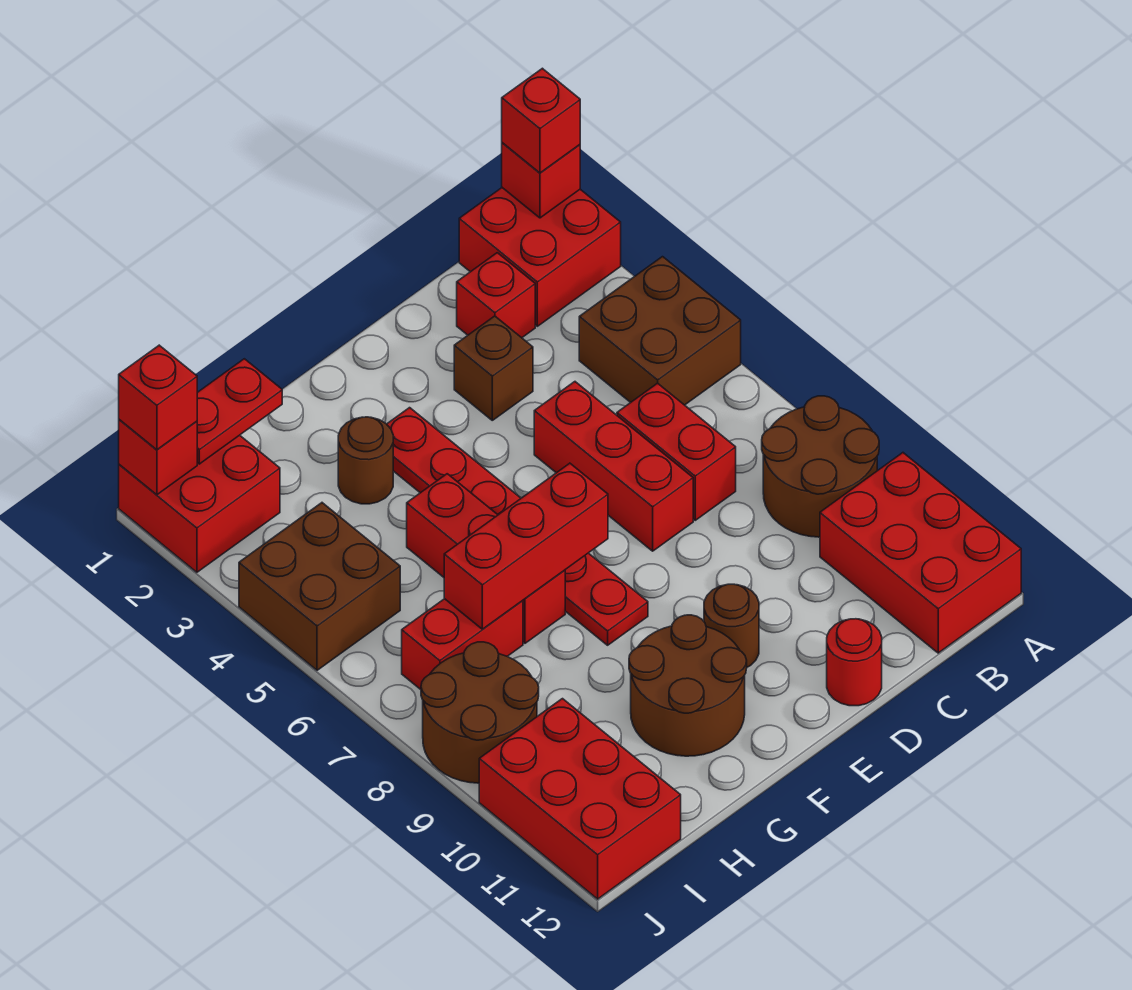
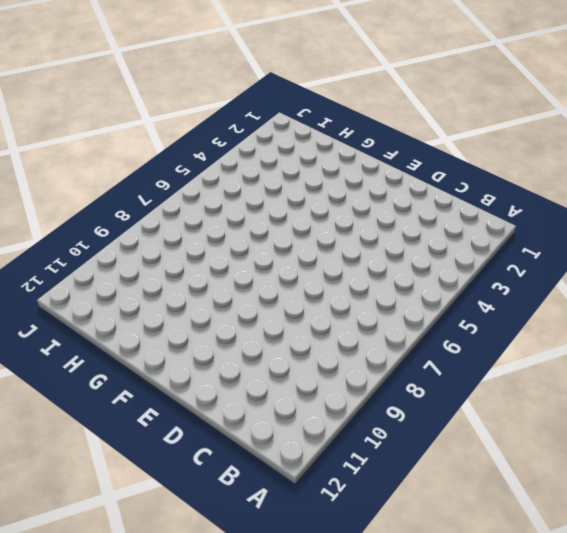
none -> red 2x2 brick [459,188,621,326]
none -> brown 2x2 brick [579,257,741,405]
none -> brown 2x2 round brick [762,396,879,537]

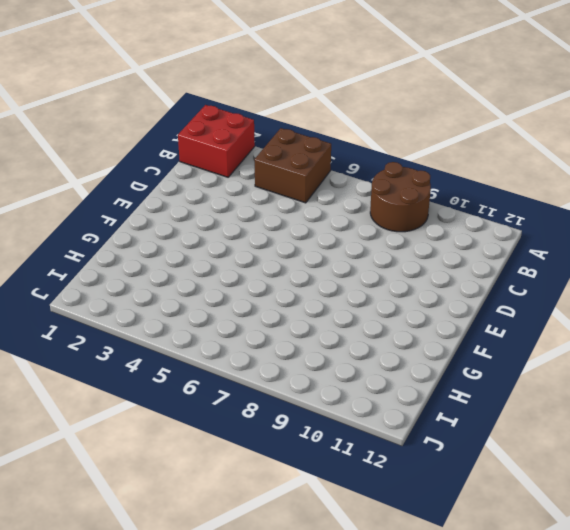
none -> red 2x3 brick [820,453,1021,653]
none -> red 1x1 brick [457,253,535,338]
none -> red 1x2 brick [617,383,736,520]

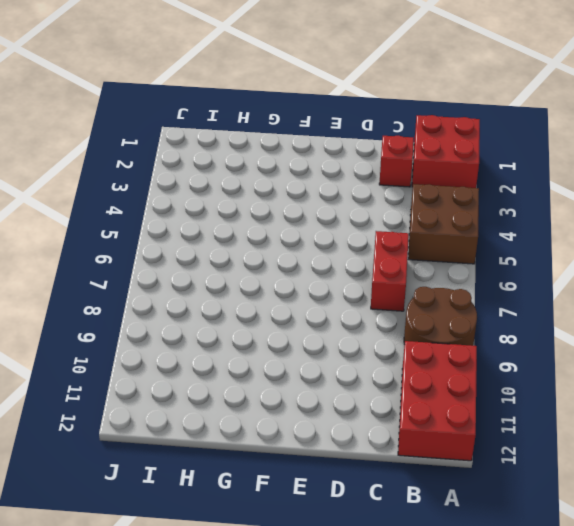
none -> brown 1x1 brick [454,316,533,420]
none -> red 1x3 brick [534,382,693,551]
none -> red 1x1 round brick [827,619,882,706]

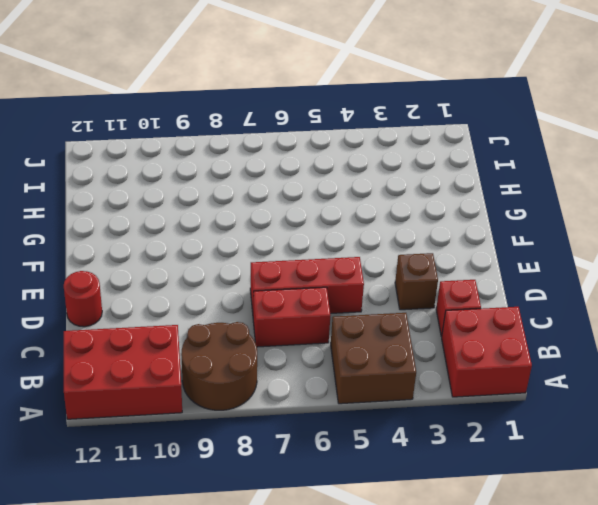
none -> brown 1x1 round brick [704,584,759,667]
none -> red 1x6 plate [387,408,648,645]
none -> brown 2x2 round brick [629,615,747,756]

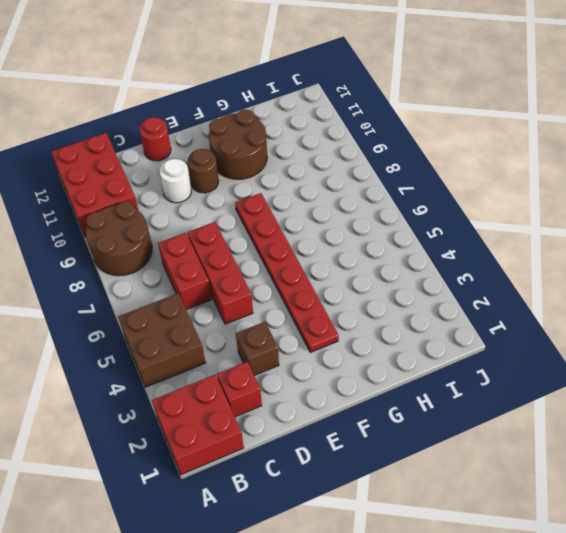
white 1x1 round brick [159,159,191,203] -> none
none -> brown 1x1 round brick [338,417,393,504]
none -> red 1x3 brick [407,474,565,643]
none -> red 1x2 brick [402,599,523,689]

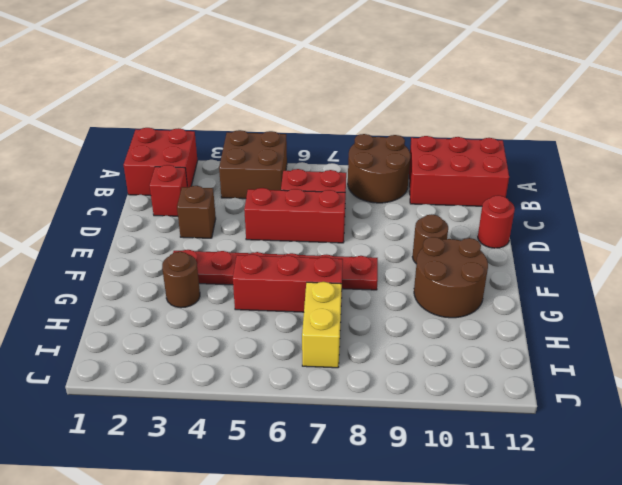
yellow 1x2 brick [302,282,342,368] -> red 1x2 brick [402,599,523,689]
none -> red 2x2 brick [119,435,280,572]
none -> brown 2x2 brick [239,503,400,670]
none -> brown 2x2 round brick [421,642,539,783]

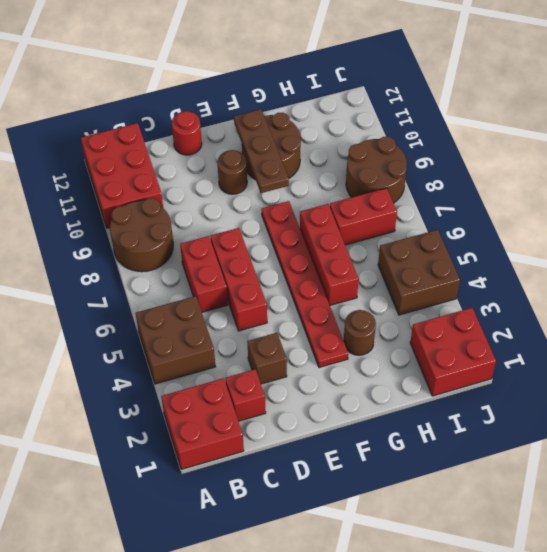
brown 1x3 plate [234,109,289,193] -> none
none -> red 2x3 brick [479,699,681,899]
none -> red 1x1 brick [502,143,580,218]
none -> red 1x3 brick [444,463,608,629]

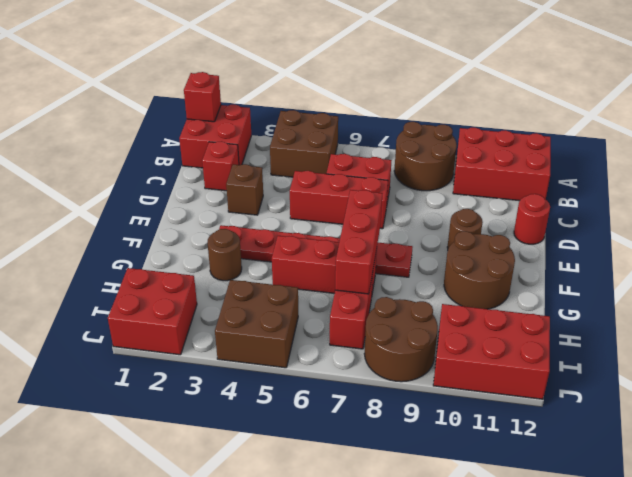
none -> red 1x2 plate [197,359,282,464]
none -> red 1x1 brick [119,420,197,495]
none -> red 1x1 brick [502,68,580,173]

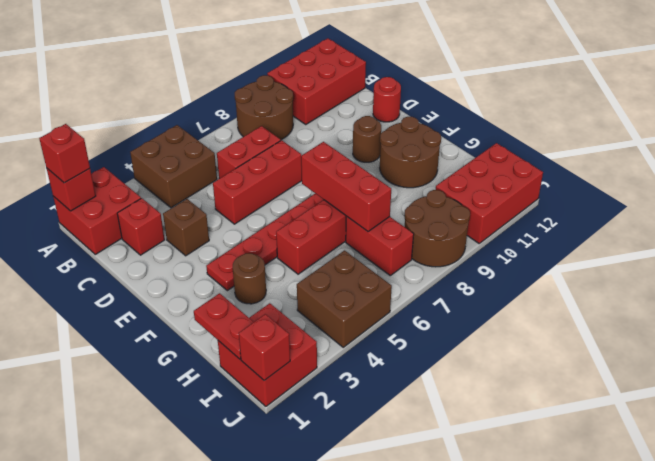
none -> red 1x1 brick [119,345,197,450]

